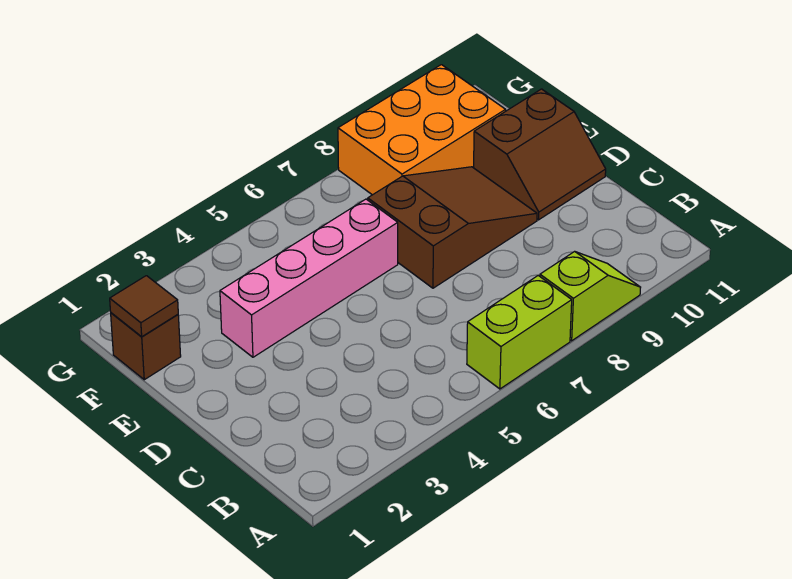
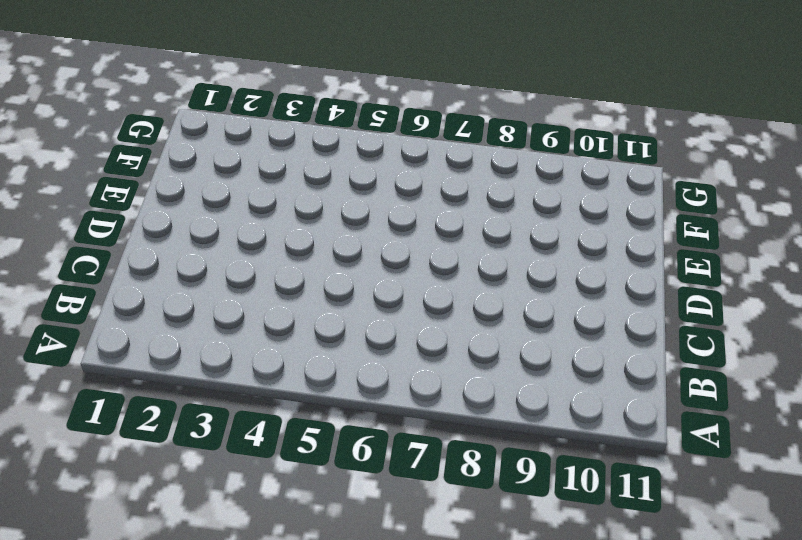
none -> lime 1x2 brick [467,275,572,389]
none -> lime 1x2 slope [540,251,641,341]

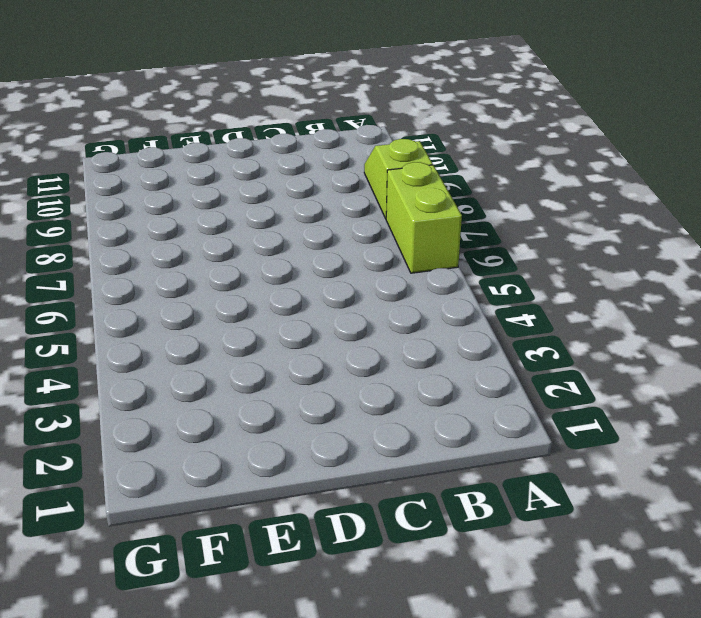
none -> brown 2x3 slope [368,167,537,288]
none -> brown 2x2 slope [474,89,606,220]

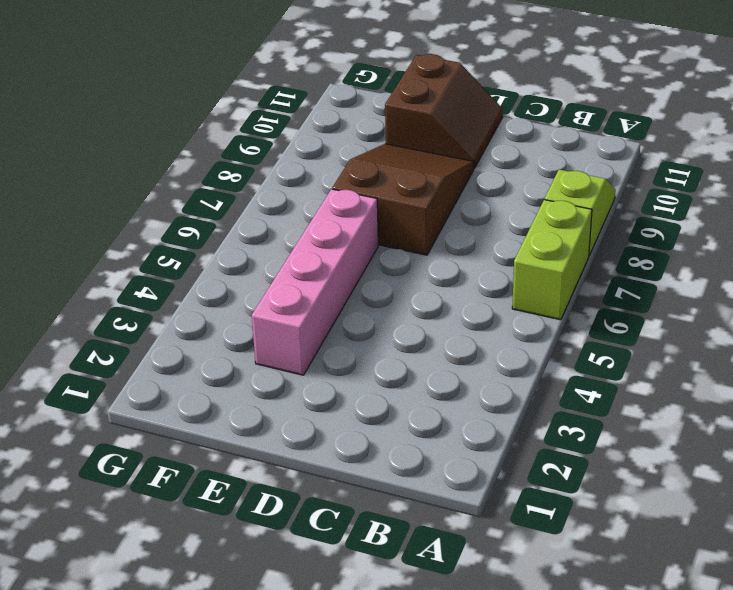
none -> brown 1x1 brick [111,313,181,380]
none -> orange 2x3 brick [338,65,506,195]

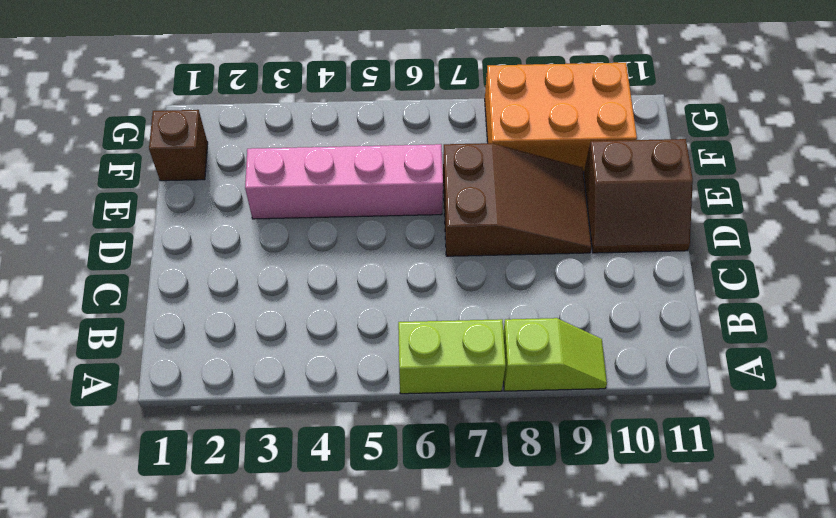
none -> brown 1x1 tile [110,276,178,337]

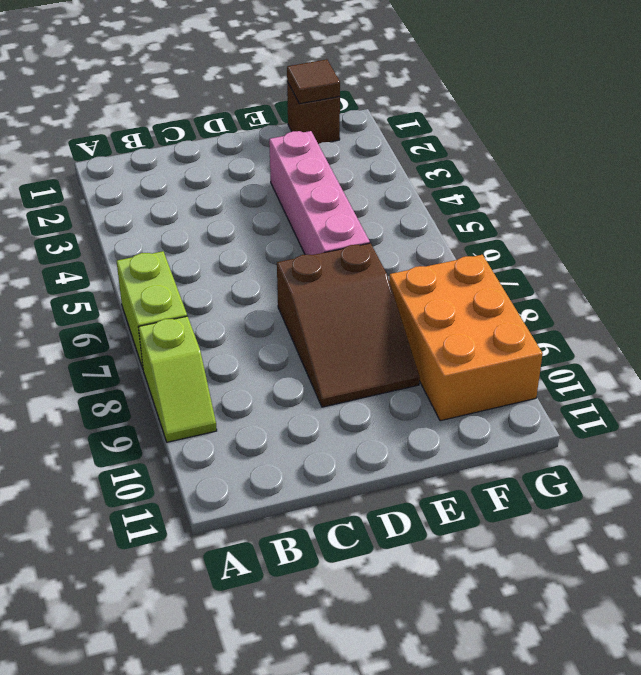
none -> brown 2x2 slope [474,89,606,220]

